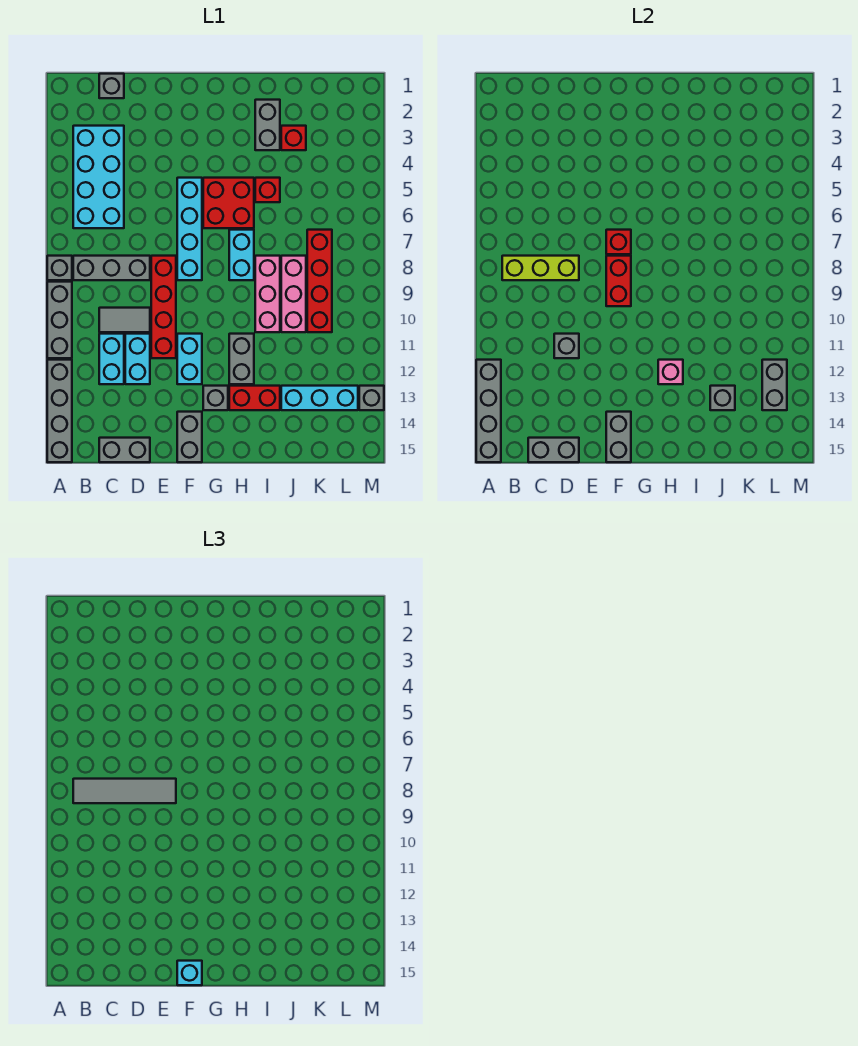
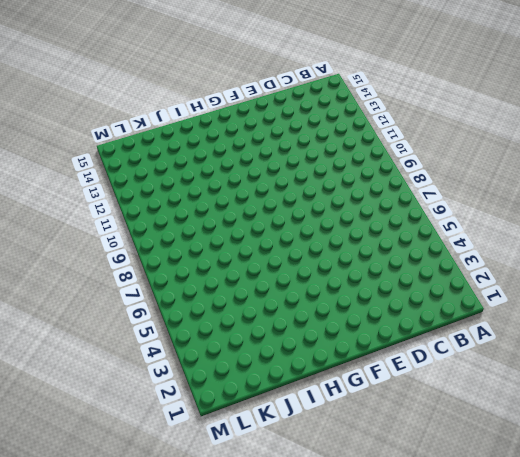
none -> grey 1x1 brick [47,256,72,280]
none -> grey 1x3 brick [47,282,72,358]
none -> grey 1x4 brick [47,360,72,462]
none -> cyan 2x4 brick [73,126,124,228]

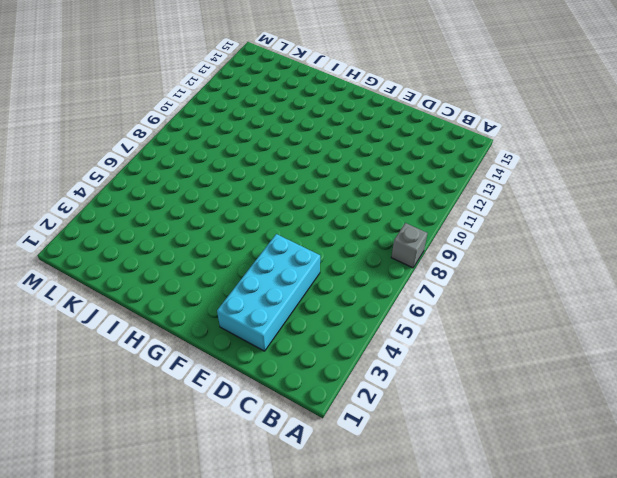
cyan 2x4 brick [217,234,320,351] -> cyan 2x4 brick moved to [73,126,124,228]
none -> grey 1x3 brick [47,282,72,358]
none -> grey 1x4 brick [47,360,72,462]
none -> grey 1x3 brick [73,256,150,280]
none -> grey 1x1 brick [99,74,124,98]

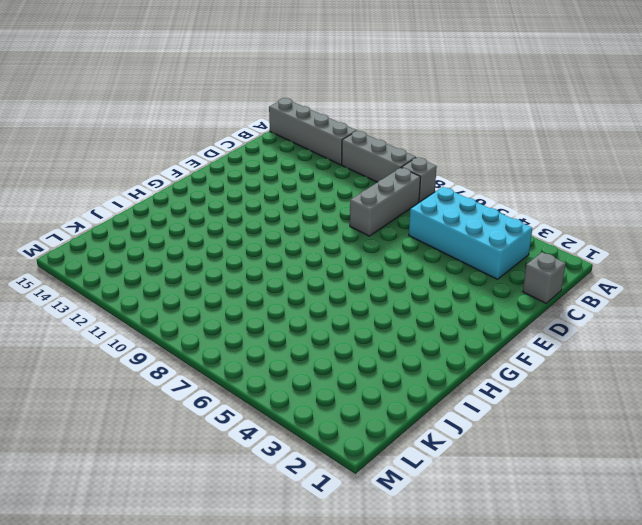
none -> grey 1x2 tile [99,308,150,332]
none -> cyan 1x2 brick [99,334,124,384]
none -> grey 1x2 brick [99,438,150,462]
none -> cyan 1x2 brick [125,334,150,384]

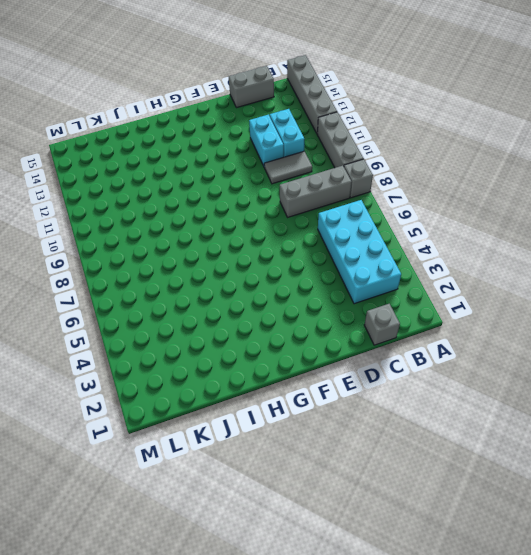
none -> red 1x4 brick [151,256,176,358]
none -> cyan 1x4 brick [177,178,202,280]
none -> cyan 1x2 brick [177,334,202,384]
none -> grey 1x2 brick [177,412,202,462]

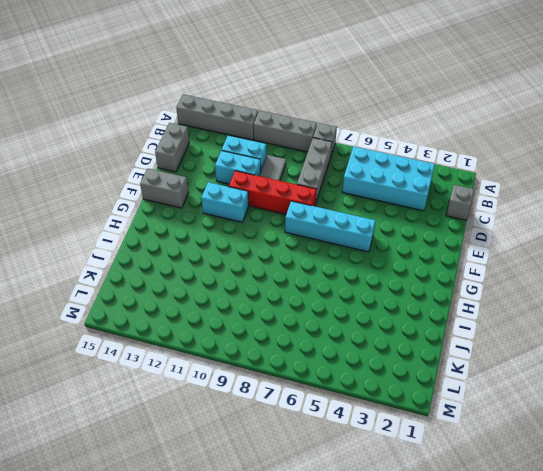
none -> red 2x2 brick [203,178,254,228]
none -> grey 1x1 brick [203,386,228,410]
none -> cyan 1x2 brick [229,230,254,280]
none -> grey 1x2 brick [229,334,254,384]

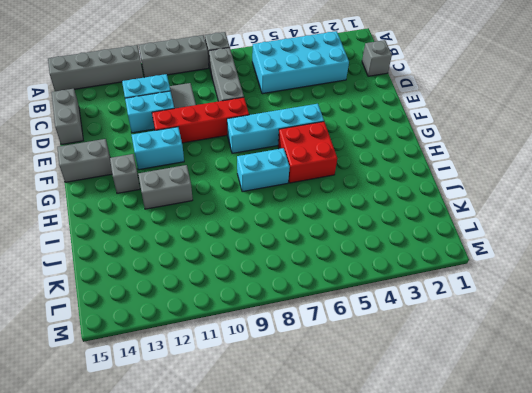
none -> red 1x2 brick [229,386,280,410]
none -> grey 1x2 brick [255,100,280,150]
none -> red 1x1 brick [255,178,280,202]
none -> pink 1x3 brick [255,256,280,332]

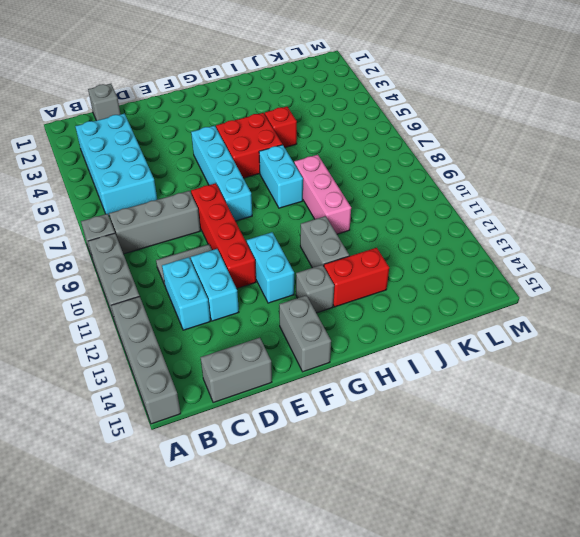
none -> grey 1x2 brick [255,100,280,150]
none -> red 1x1 brick [281,126,306,150]
none -> pink 1x3 brick [281,256,306,332]
none -> cyan 1x3 brick [281,386,358,410]

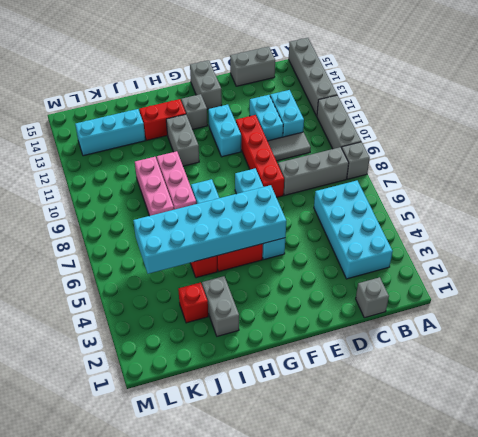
cyan 2x6 brick [133,185,286,274] -> none
none -> red 1x4 brick [307,230,332,332]
none -> grey 1x1 brick [359,386,384,410]
none -> grey 1x4 brick [476,360,501,462]
none -> lime 1x3 brick [502,256,579,280]

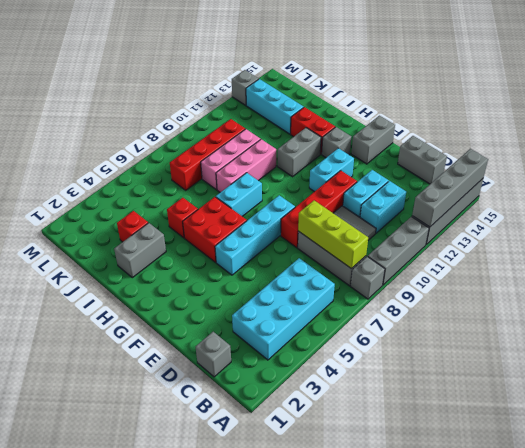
none -> grey 1x2 brick [528,438,579,462]
none -> grey 1x1 brick [554,334,579,358]
none -> red 1x1 brick [606,230,631,254]
none -> red 1x2 brick [606,256,631,306]

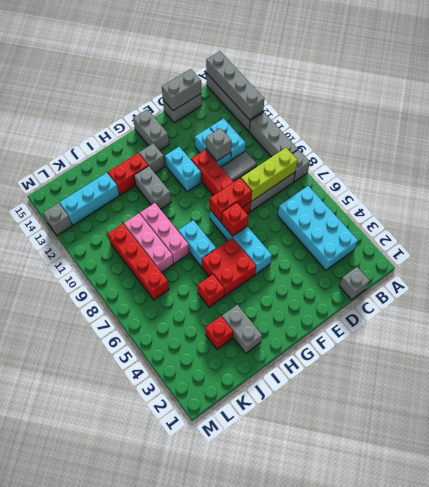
red 1x2 brick [210,178,252,222] -> red 1x2 brick turned to [606,256,631,306]
none -> grey 1x2 brick [606,412,631,462]
none -> pink 1x1 brick [658,360,683,384]
none -> grey 1x1 brick [710,386,735,410]
none -> grey 1x2 brick [762,360,787,410]

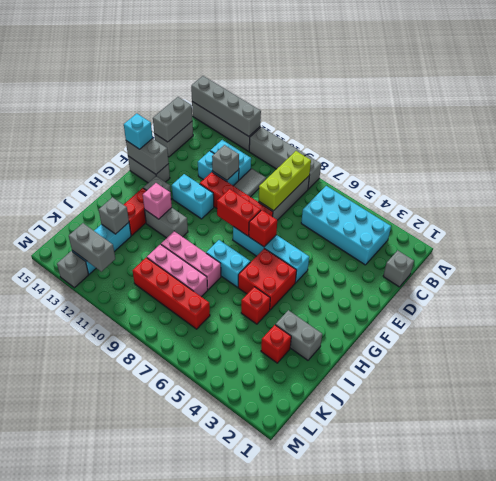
none -> grey 1x4 tile [73,779,176,803]

